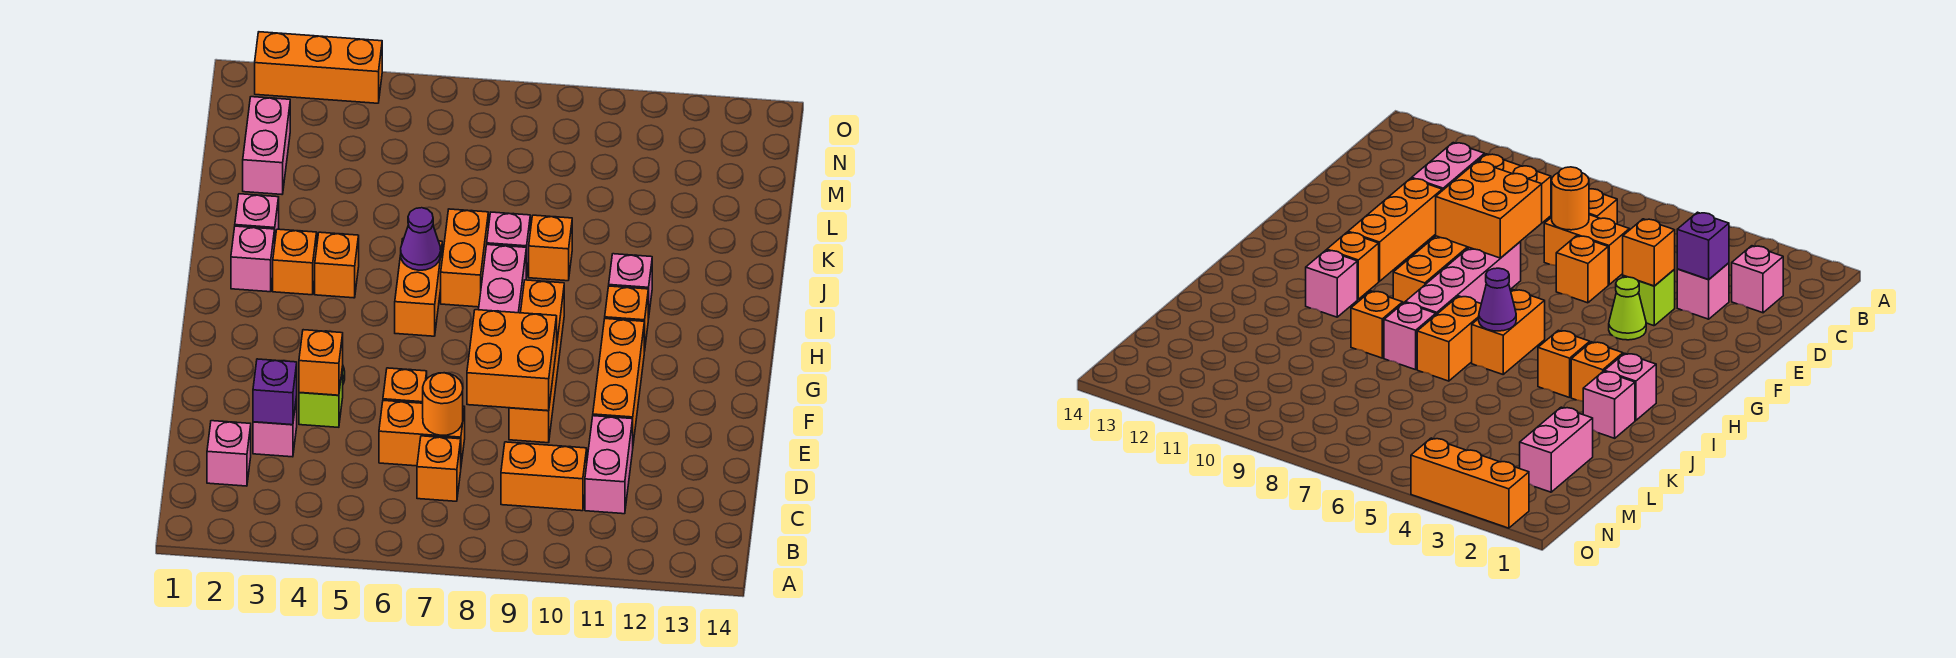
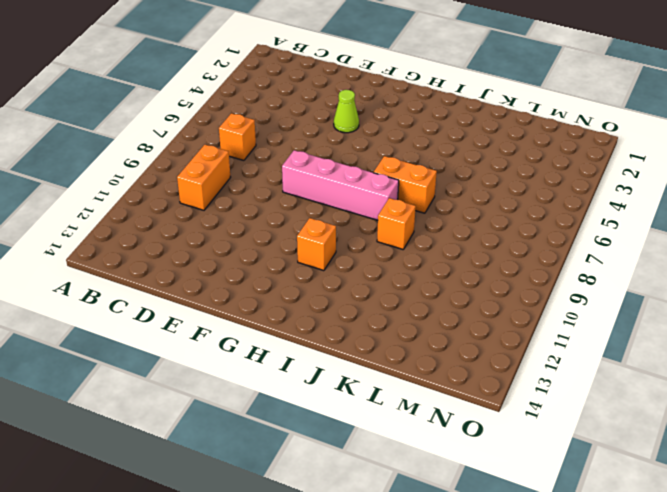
none -> pink 1x1 brick [207,421,251,486]
none -> pink 1x2 brick [585,416,633,514]
none -> pink 1x1 brick [253,397,297,457]

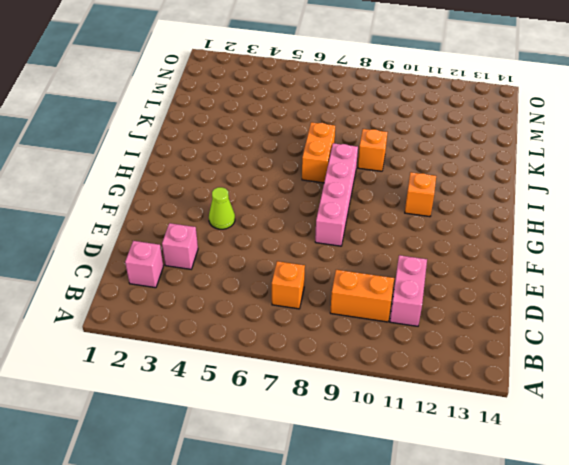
none -> orange 1x2 brick [379,400,465,466]
none -> lime 1x1 brick [299,367,343,427]
none -> orange 1x1 brick [383,368,427,403]

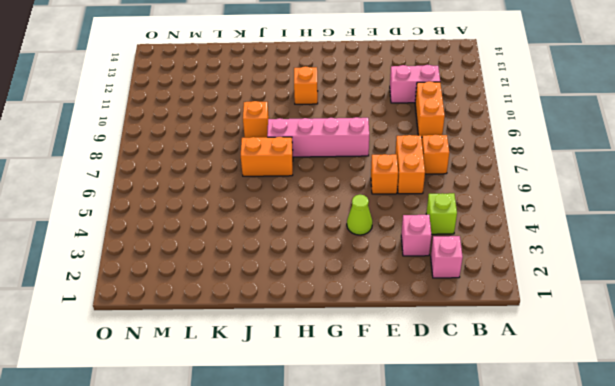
lime 1x1 brick [426,193,457,234] -> lime 1x1 brick moved to [299,367,343,427]
none -> orange 1x4 brick [509,280,564,443]
none -> orange 1x3 brick [593,319,644,443]
none -> orange 1x2 brick [395,238,442,336]

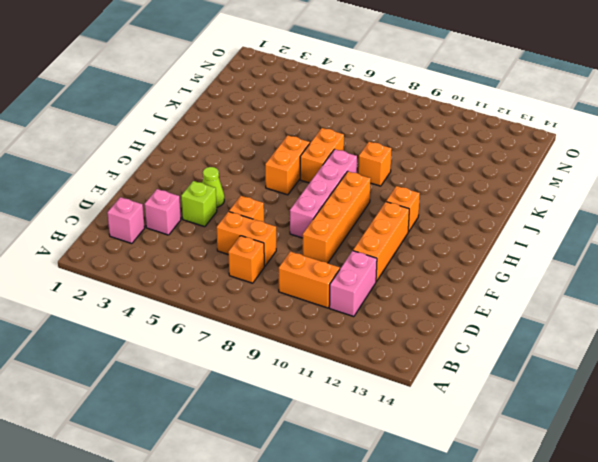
none -> pink 1x1 brick [231,226,275,292]
none -> orange 1x1 brick [273,229,317,295]
none -> orange 1x1 brick [315,232,359,298]

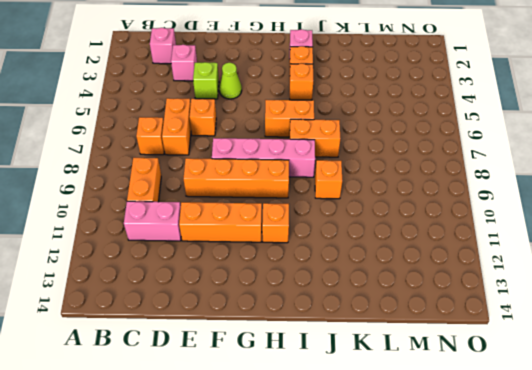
none -> pink 1x1 brick [609,254,652,319]
none -> pink 1x1 brick [235,194,279,238]
none -> pink 1x1 brick [487,212,530,277]

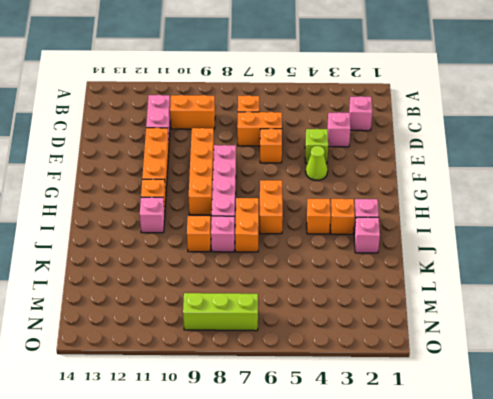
lime 1x3 brick [183,293,258,331] -> none
none -> pink 1x2 brick [243,97,290,194]
none -> orange 1x3 brick [255,32,382,103]
none -> purple 1x1 brick [253,359,297,425]

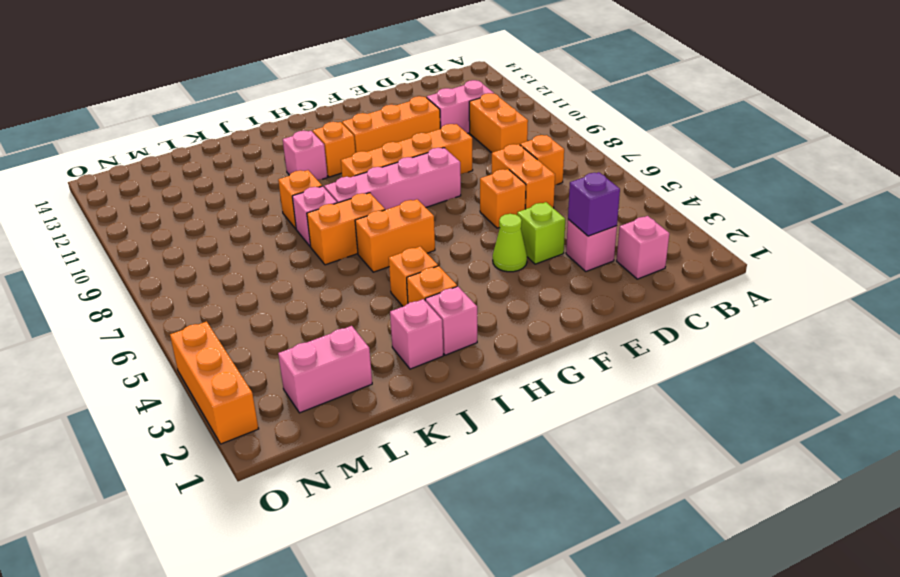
none -> orange 1x1 round brick [423,373,463,435]
none -> orange 1x1 brick [299,330,343,395]
none -> orange 2x2 brick [467,310,557,411]

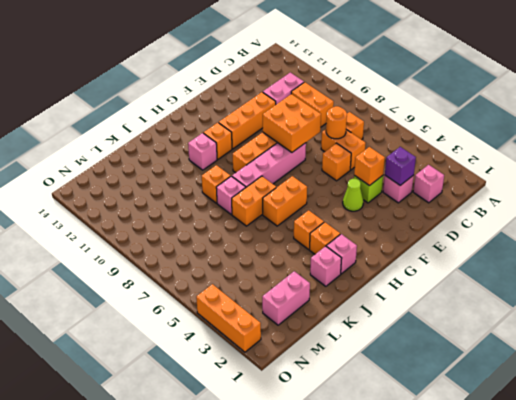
none -> purple 1x1 cone [401,208,441,270]

